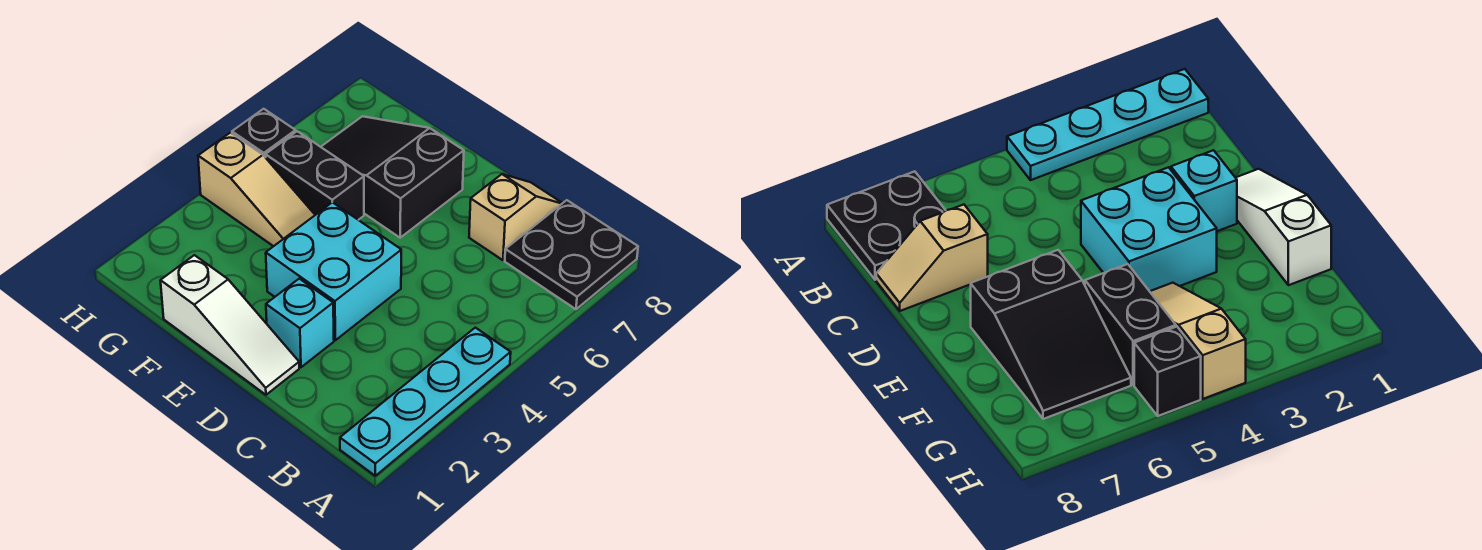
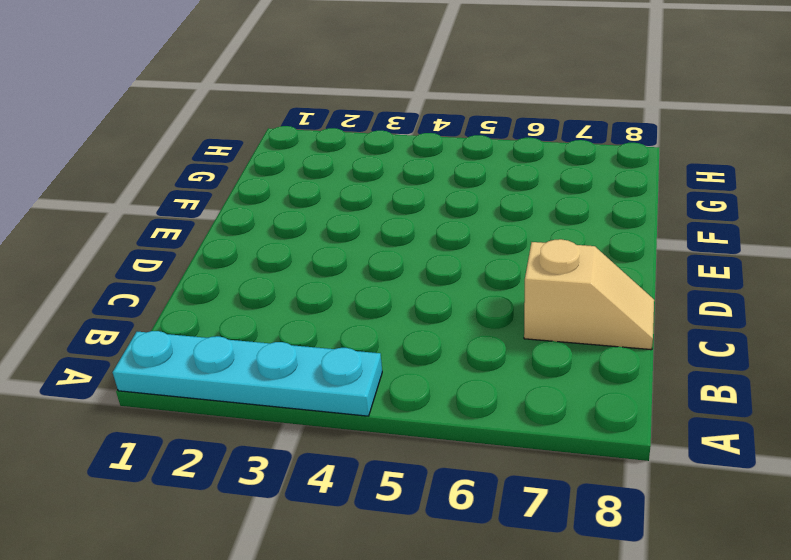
none -> black 2x2 plate [505,200,638,309]
none -> white 1x3 slope [160,255,299,395]

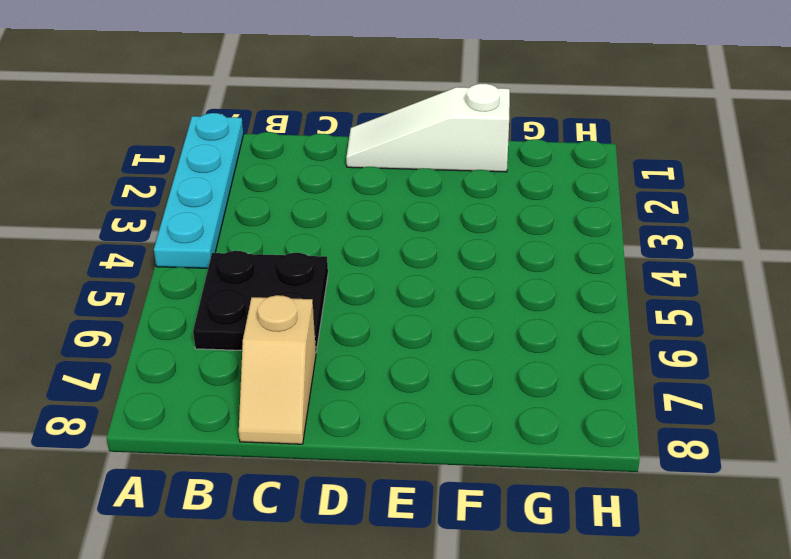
black 2x2 plate [193,251,328,352] -> black 2x2 plate moved to [505,200,638,309]
none -> cyan 1x1 brick [266,279,334,367]
none -> cyan 2x2 brick [266,202,401,340]

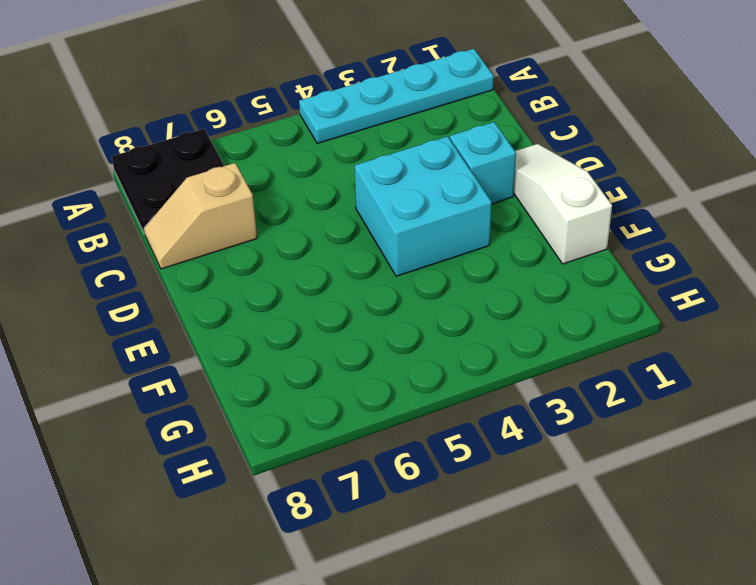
none -> black 2x3 slope [321,116,464,238]
none -> tan 1x3 slope [198,133,315,246]

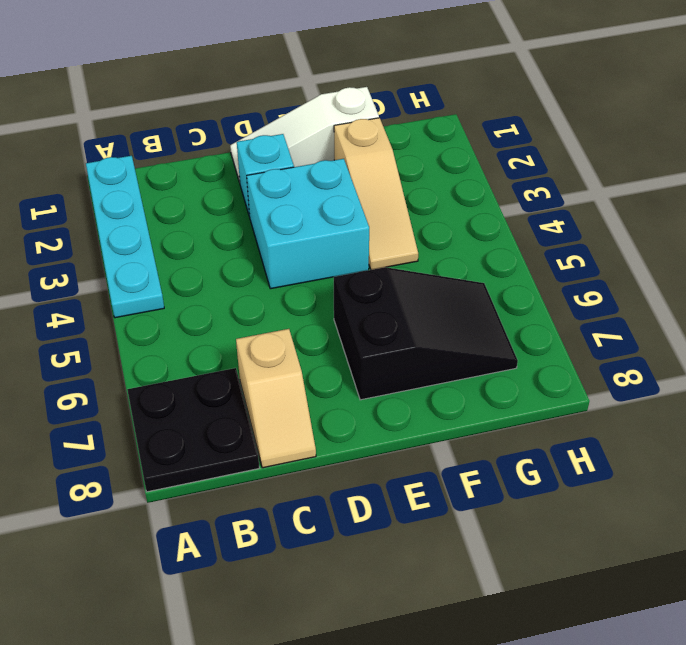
tan 1x3 slope [334,118,418,270] -> tan 1x3 slope turned to [198,133,315,246]
none -> black 1x2 brick [265,131,364,220]
none -> black 1x1 brick [232,109,296,158]

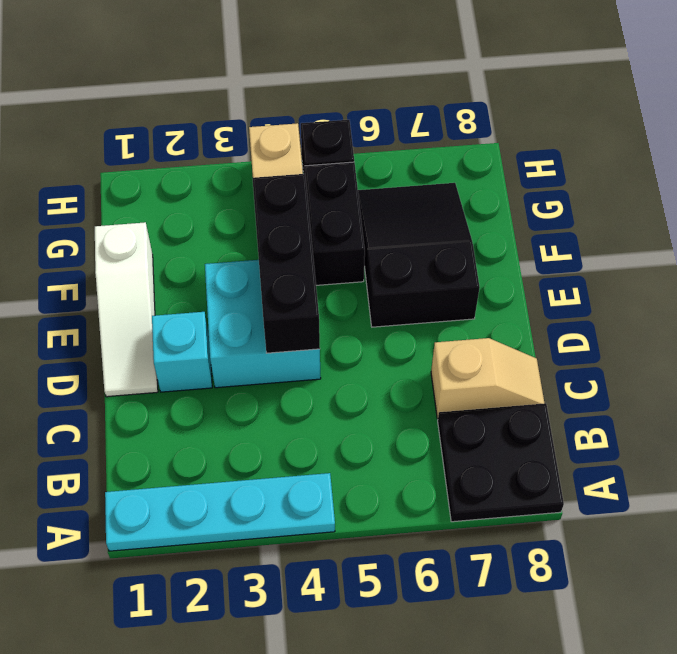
black 1x3 brick [253,174,320,353] -> none

